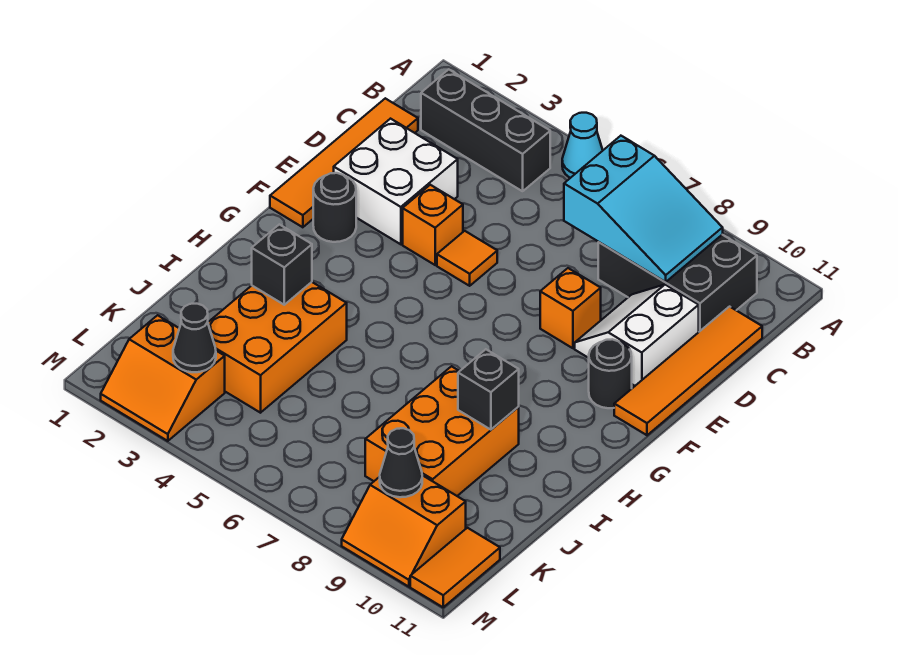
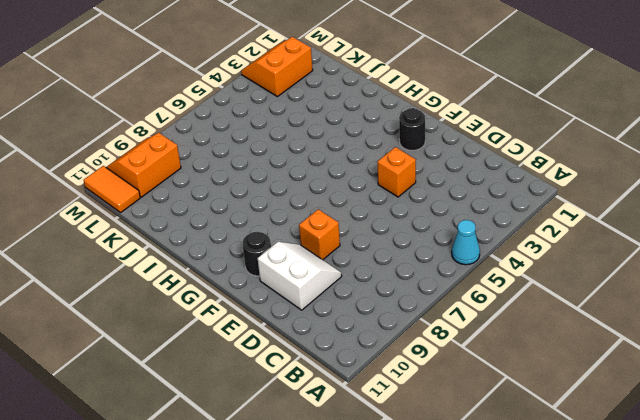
none -> black 1x3 brick [421,70,550,191]
none -> black 2x3 brick [598,235,757,332]
none -> orange 1x4 tile [270,98,418,227]

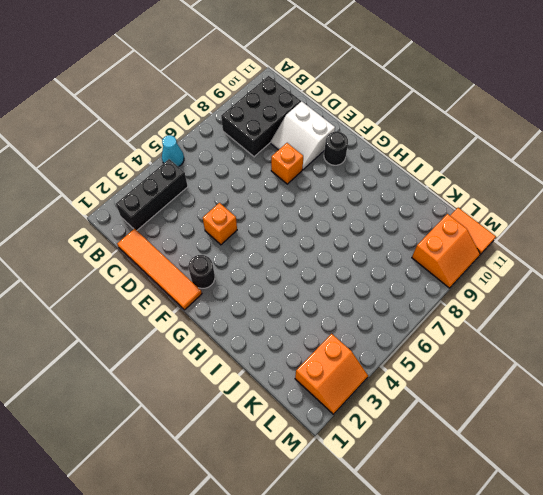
none -> orange 1x4 tile [614,307,762,435]
none -> white 2x2 brick [334,119,458,244]
none -> orange 1x1 tile [437,231,497,286]

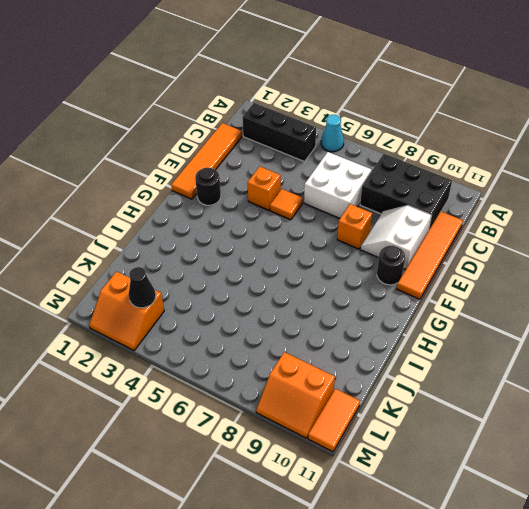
white 2x2 brick [304,152,372,218] -> white 2x2 brick moved to [334,119,458,244]
none -> orange 2x3 brick [208,282,347,413]
none -> orange 2x3 brick [365,366,519,496]
none -> cyan 2x3 slope [564,136,723,282]

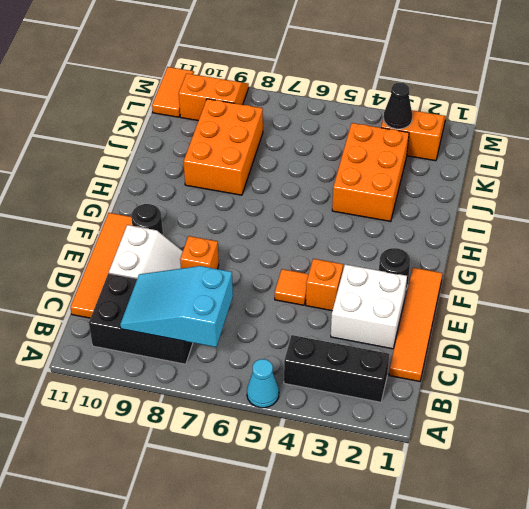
none -> black 1x1 brick [252,224,312,305]
none -> black 1x1 brick [458,349,519,430]
none -> black 1x1 cone [380,428,422,497]

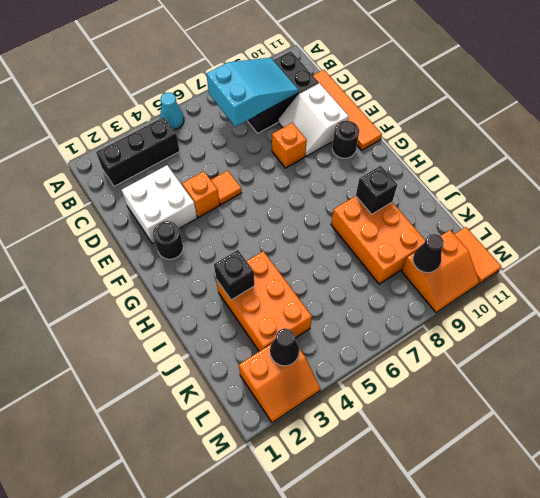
none -> orange 1x4 tile [270,98,418,227]

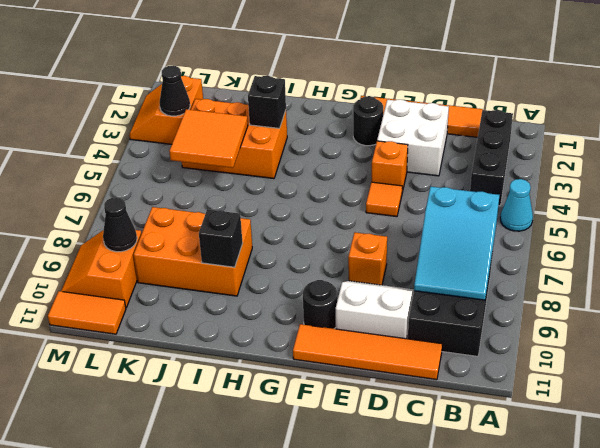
orange 2x2 tile [169,109,248,168] -> none

